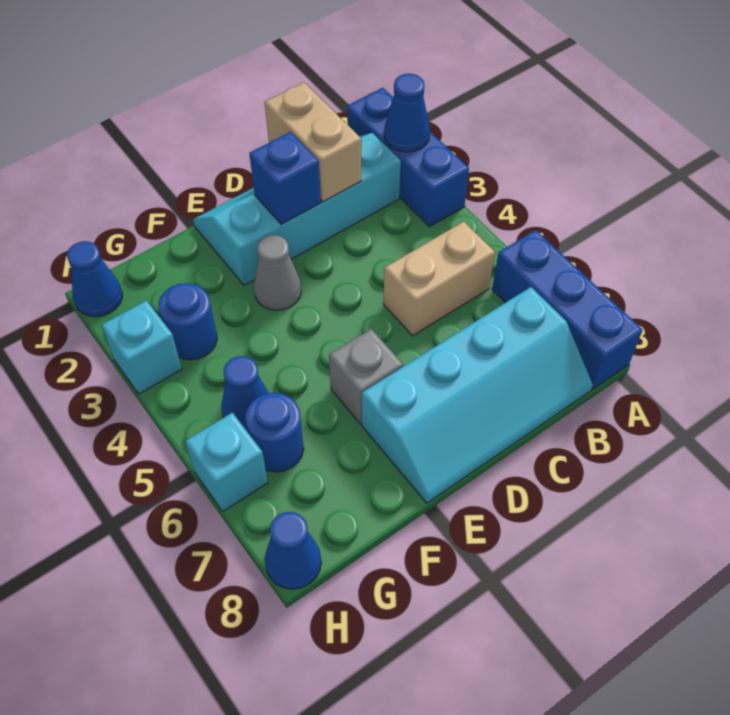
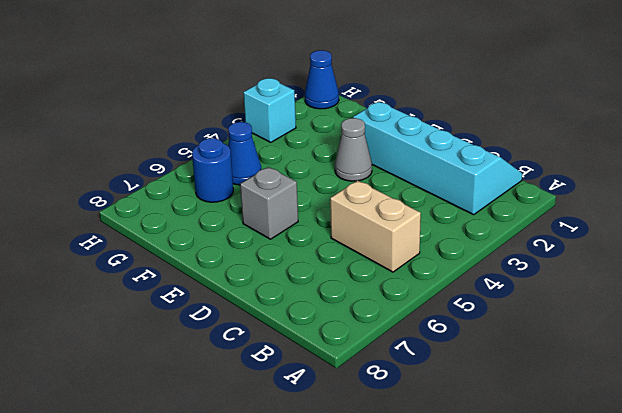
none -> blue 1x3 brick [347,88,469,227]
none -> blue 1x3 brick [492,230,643,389]
none -> cyan 2x4 slope [362,287,593,503]

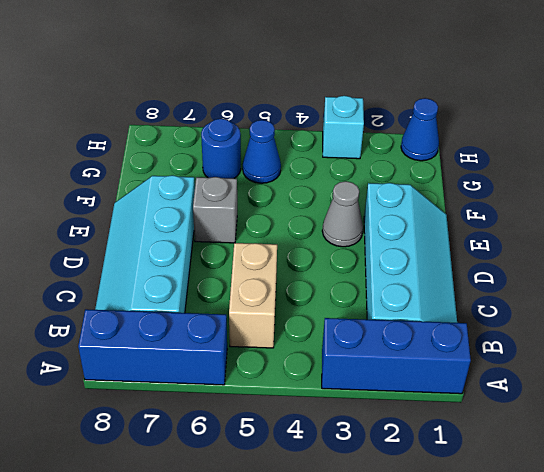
none -> blue 1x1 round brick [158,283,217,360]
none -> cyan 1x1 brick [185,413,268,511]
none -> blue 1x1 cone [265,512,321,589]

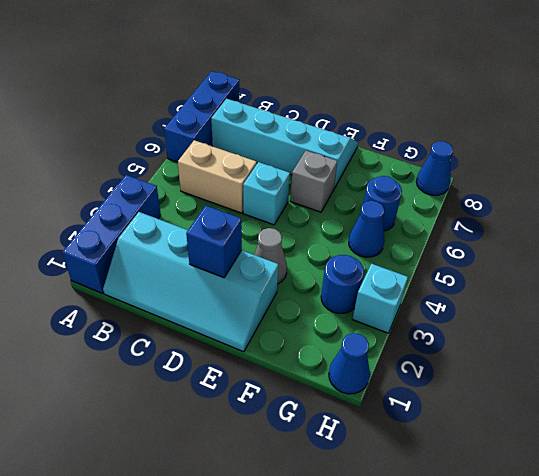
cyan 1x1 brick [243,162,290,225] -> cyan 1x1 brick moved to [185,413,268,511]
none -> blue 1x1 cone [384,74,430,152]
none -> tan 1x2 brick [265,82,361,202]

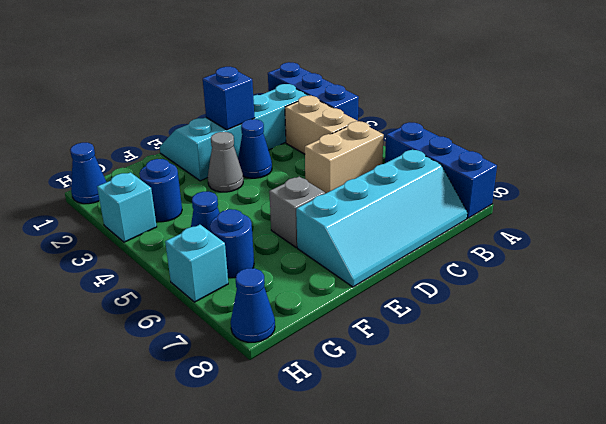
tan 1x2 brick [285,96,357,154] -> tan 1x2 brick moved to [265,82,361,202]
blue 1x1 cone [238,119,272,178] -> blue 1x1 cone moved to [384,74,430,152]

